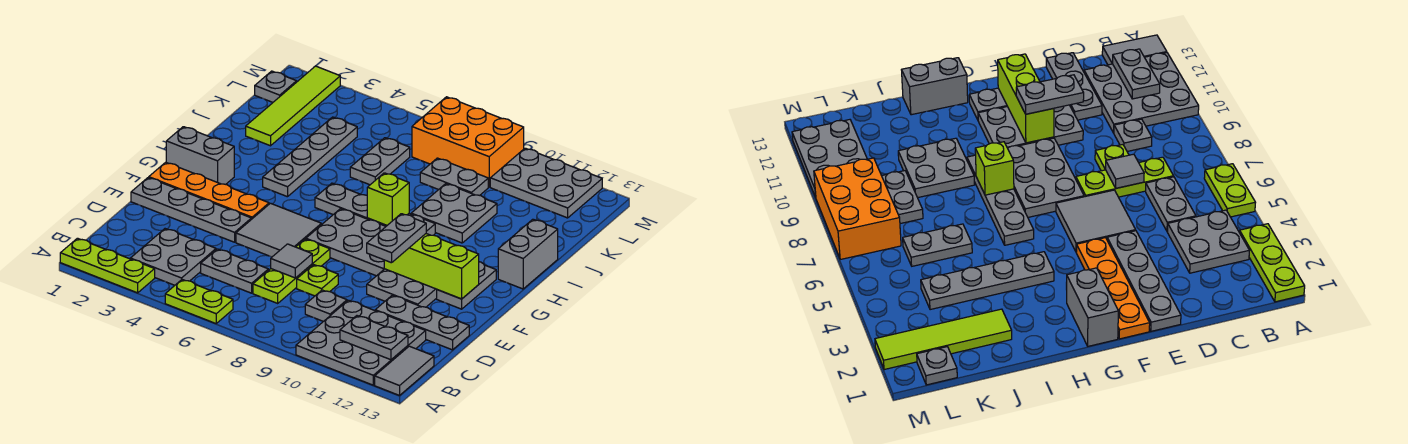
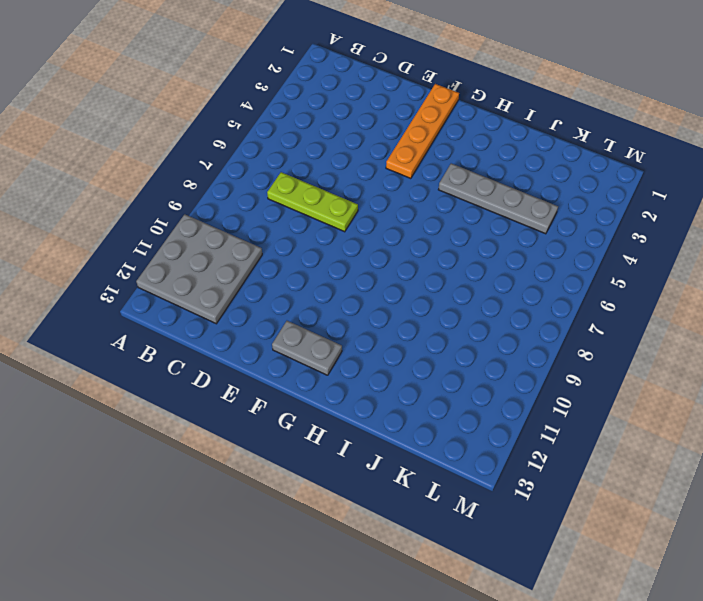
none -> lime 1x3 plate [60,238,155,293]
none -> lime 1x2 plate [165,280,233,323]
none -> grey 1x2 tile [375,346,434,395]
none -> grey 2x2 plate [130,229,216,285]

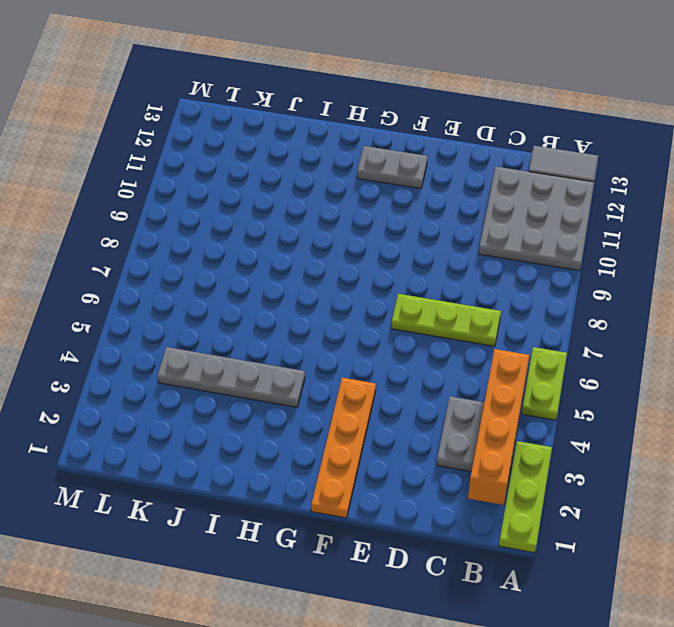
orange 1x4 brick [468,349,529,505] -> none
none -> grey 1x2 plate [201,249,268,293]
none -> grey 1x1 plate [305,290,347,322]
none -> lime 1x1 plate [297,265,338,296]
none -> grey 1x3 plate [375,295,469,350]

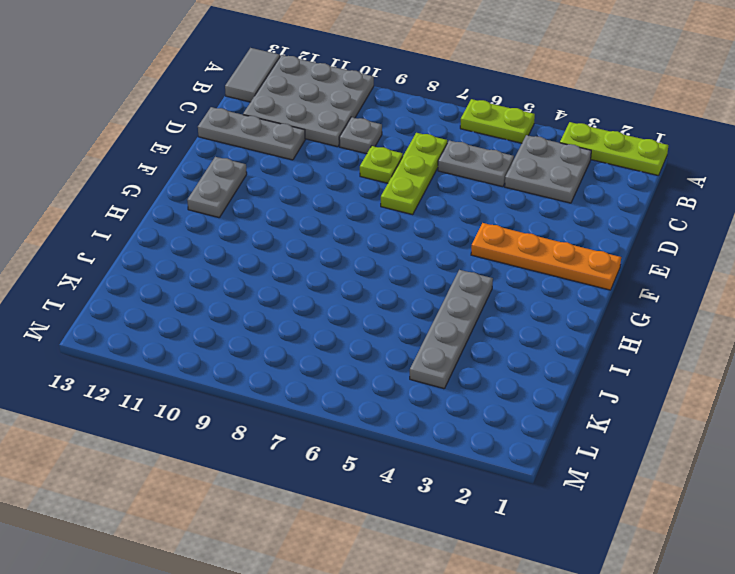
none -> grey 1x4 plate [131,178,251,242]
none -> grey 2x2 tile [236,203,321,257]
none -> grey 2x3 plate [367,269,437,307]
none -> grey 2x3 plate [306,209,386,276]

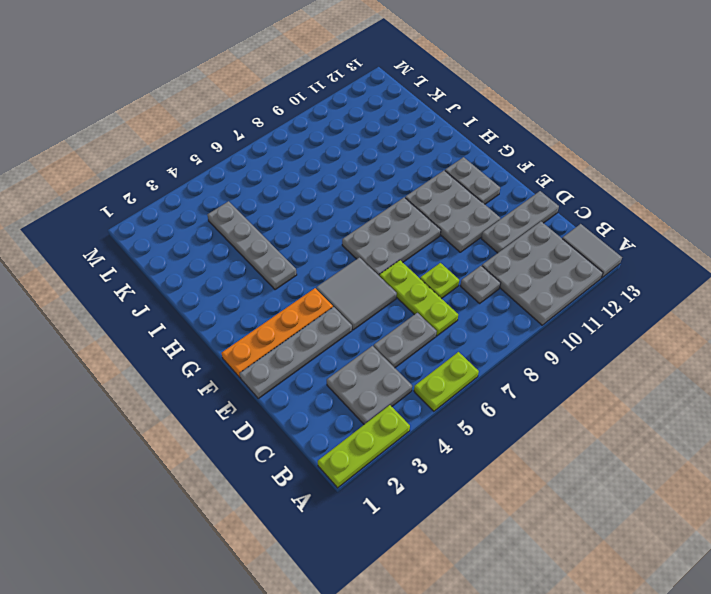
none -> grey 1x2 brick [166,127,234,184]
none -> grey 1x4 plate [315,183,435,235]
none -> grey 1x2 brick [498,219,558,289]
none -> grey 2x2 plate [411,184,497,243]

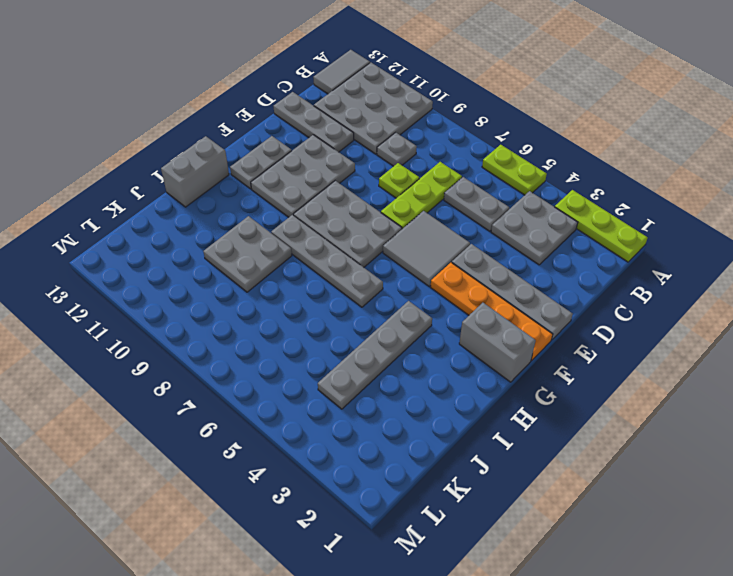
none -> lime 1x4 tile [246,66,340,146]
none -> grey 1x2 plate [350,138,410,185]
none -> grey 1x2 plate [420,158,488,195]
none -> grey 1x1 plate [255,71,297,102]

